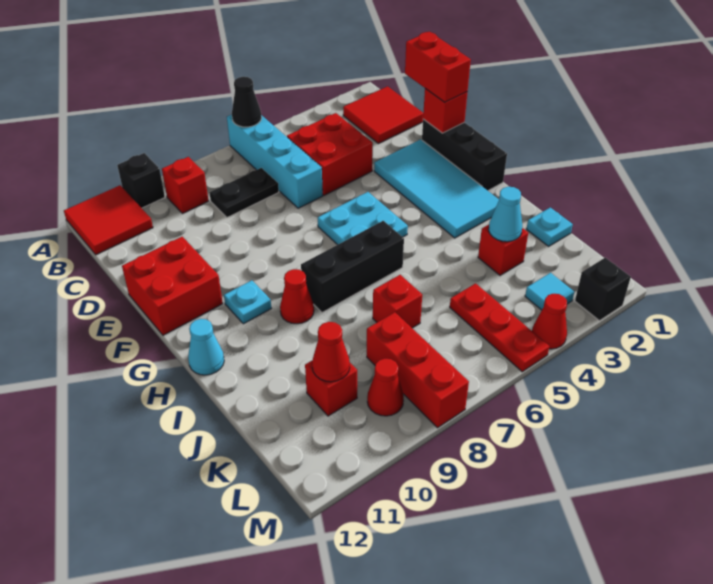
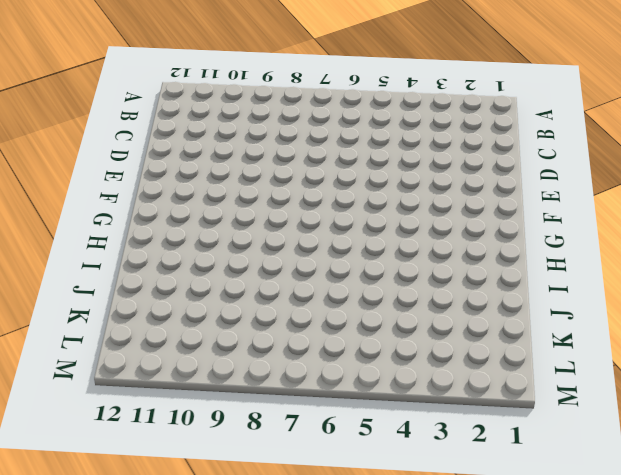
none -> cyan 1x4 brick [227,115,323,208]
none -> black 1x1 brick [117,153,165,208]
none -> red 2x2 tile [64,185,153,255]
none -> red 2x2 tile [343,86,423,144]

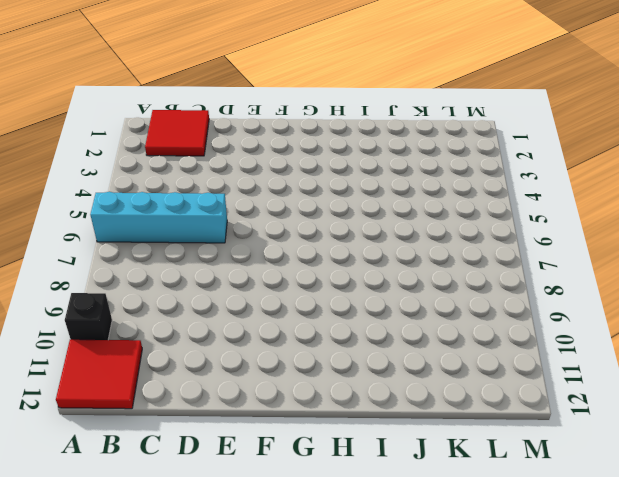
none -> red 1x1 brick [162,157,209,214]
none -> red 2x2 brick [287,113,373,195]
none -> black 1x2 plate [209,168,279,217]
none -> black 1x3 brick [422,119,507,191]

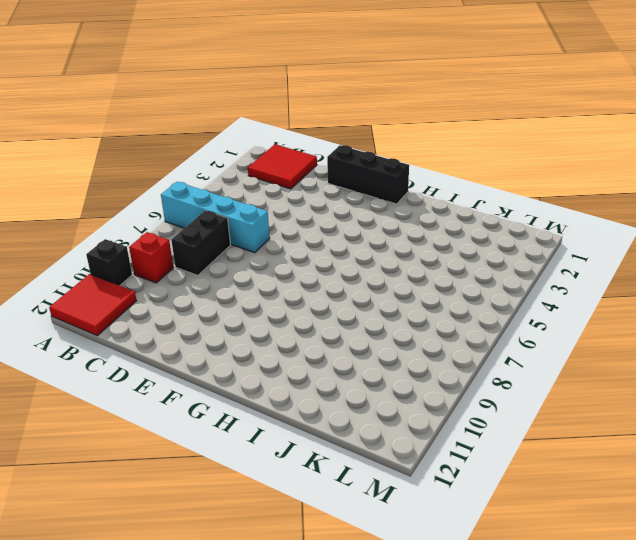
black 1x2 brick [171,210,231,276] -> black 1x2 plate [209,168,279,217]
none -> red 2x2 brick [287,113,373,195]
none -> cyan 2x4 tile [374,139,499,238]
none -> red 2x2 brick [122,237,223,335]
none -> cyan 2x2 plate [318,192,408,245]

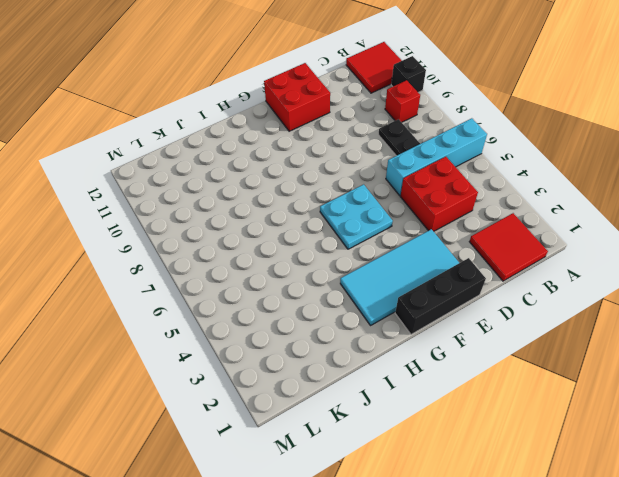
none -> cyan 1x1 plate [224,280,271,324]
none -> black 1x3 brick [301,221,404,312]
none -> red 1x1 cone [280,269,314,324]
none -> cyan 1x1 cone [188,319,224,375]

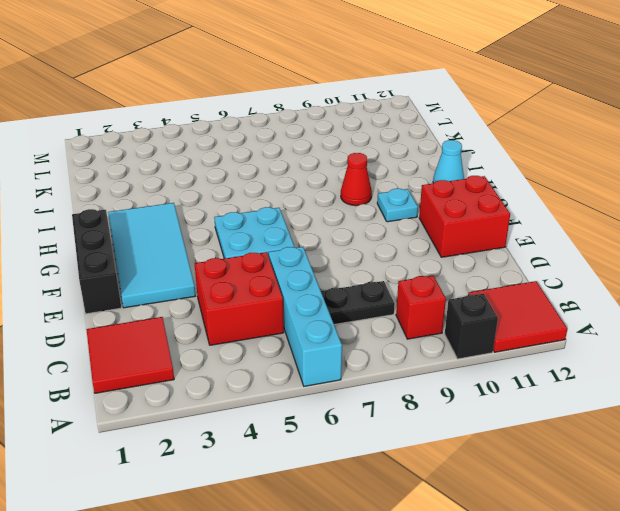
none -> black 1x3 brick [301,221,404,312]
none -> cyan 1x1 plate [527,208,573,246]
none -> red 1x1 brick [478,225,528,275]
none -> red 1x1 brick [373,275,422,328]

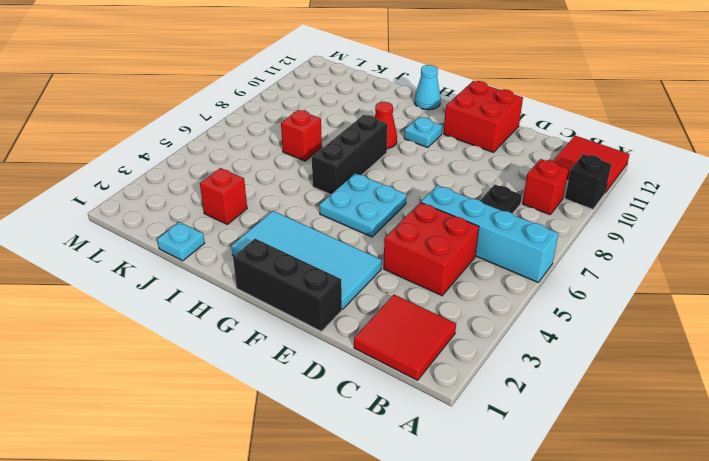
none -> red 1x3 plate [450,283,549,372]
none -> red 1x3 brick [367,312,469,428]
none -> red 1x1 brick [305,361,357,416]
none -> cyan 1x1 tile [525,273,574,310]

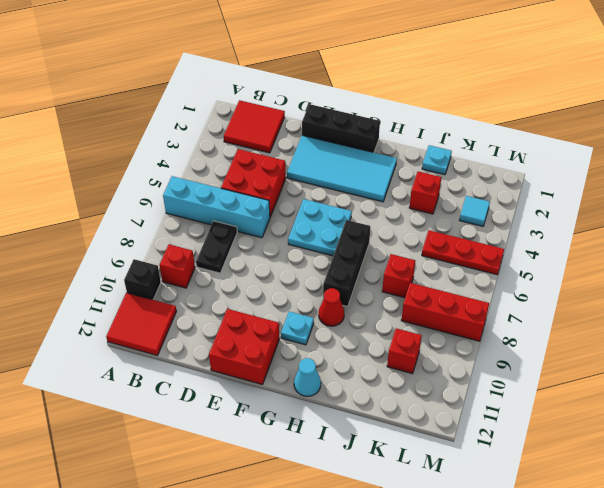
none -> red 1x1 cone [367,359,404,416]
none -> black 1x1 brick [575,258,631,321]
none -> red 1x1 cone [532,294,567,349]
none -> black 1x1 cone [232,77,262,127]

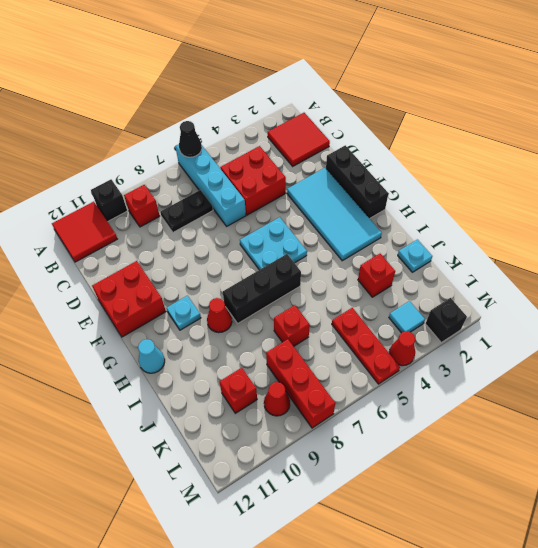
none -> red 1x1 brick [423,89,467,133]
none -> cyan 1x1 cone [489,187,522,242]
none -> red 1x1 cone [312,322,350,382]
none -> red 1x2 brick [405,32,471,102]

